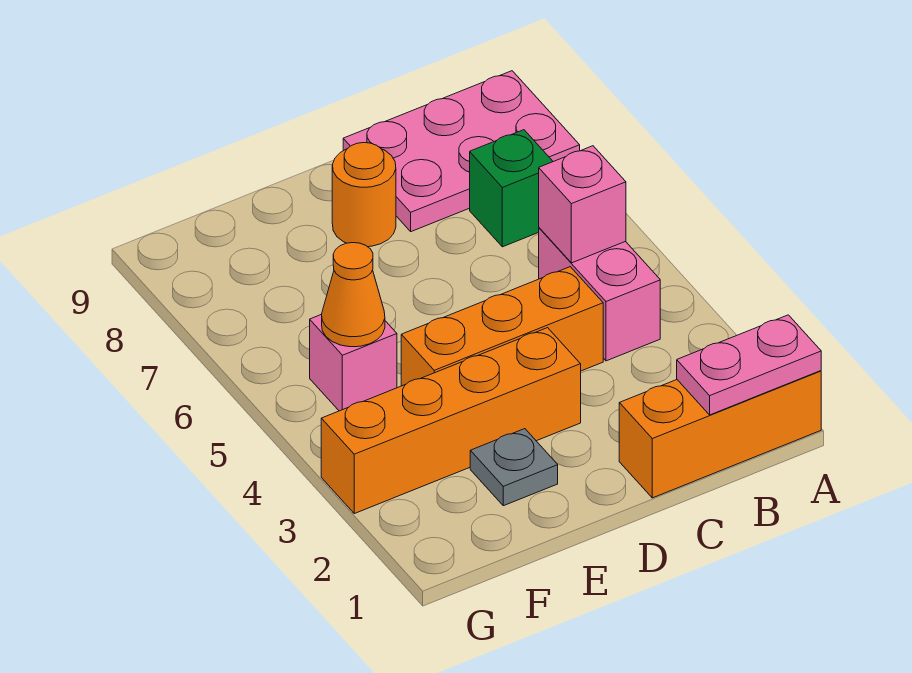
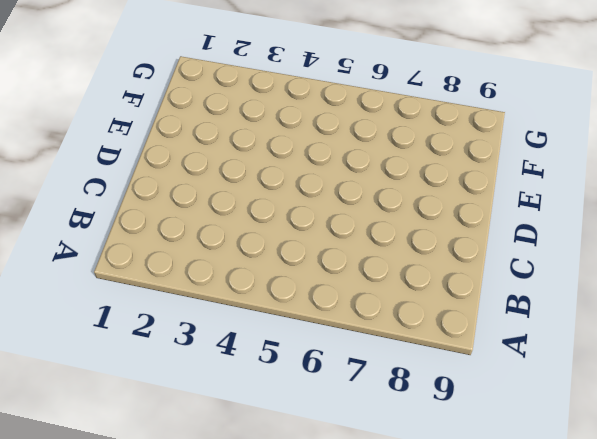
none -> orange 1x3 brick [619,371,821,498]
none -> pink 2x3 plate [343,71,580,232]
none -> pink 1x2 brick [539,228,660,361]

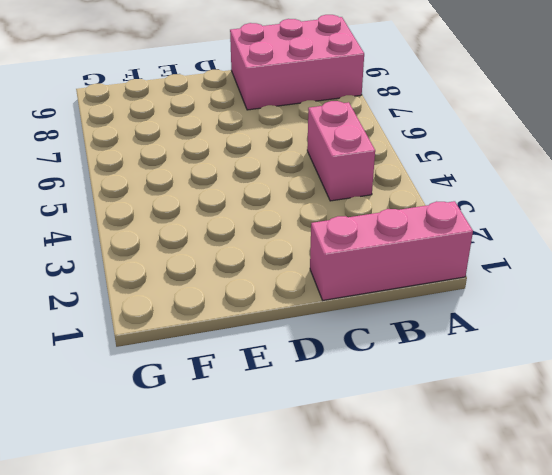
pink 1x3 brick [310,201,473,300] -> orange 1x3 brick [619,371,821,498]
pink 2x3 brick [230,15,364,110] -> pink 2x3 plate [343,71,580,232]
none -> green 1x1 brick [470,130,553,247]
none -> orange 1x3 brick [401,267,603,386]
none -> orange 1x4 brick [321,328,581,514]

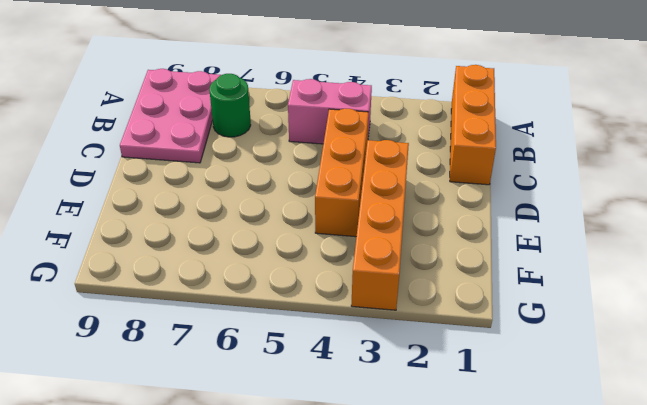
green 1x1 round brick [209,74,251,137] -> green 1x1 brick [470,130,553,247]
none -> orange 1x1 round brick [332,143,396,247]
none -> grey 1x1 plate [470,429,558,506]
none -> pink 1x1 brick [310,314,397,411]

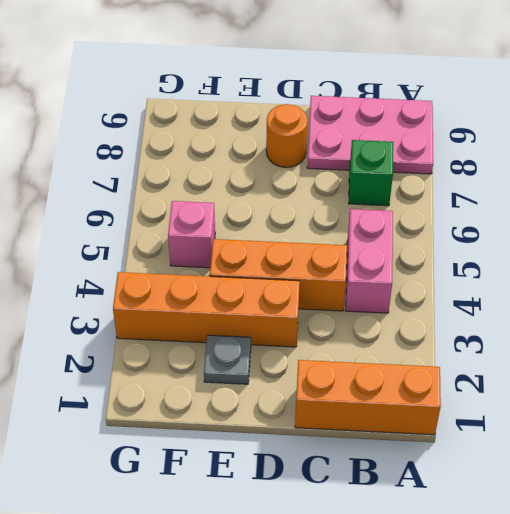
none -> pink 1x2 plate [677,315,821,415]
none -> pink 1x1 brick [539,146,626,263]
none -> orange 1x1 cone [322,243,385,347]

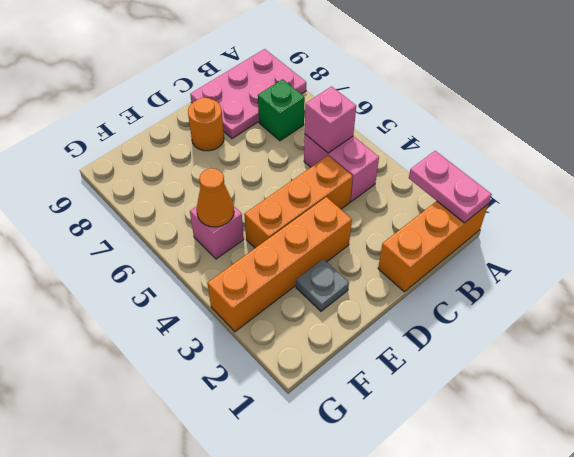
pink 1x2 plate [409,151,492,223] -> pink 1x2 plate turned to [677,315,821,415]

